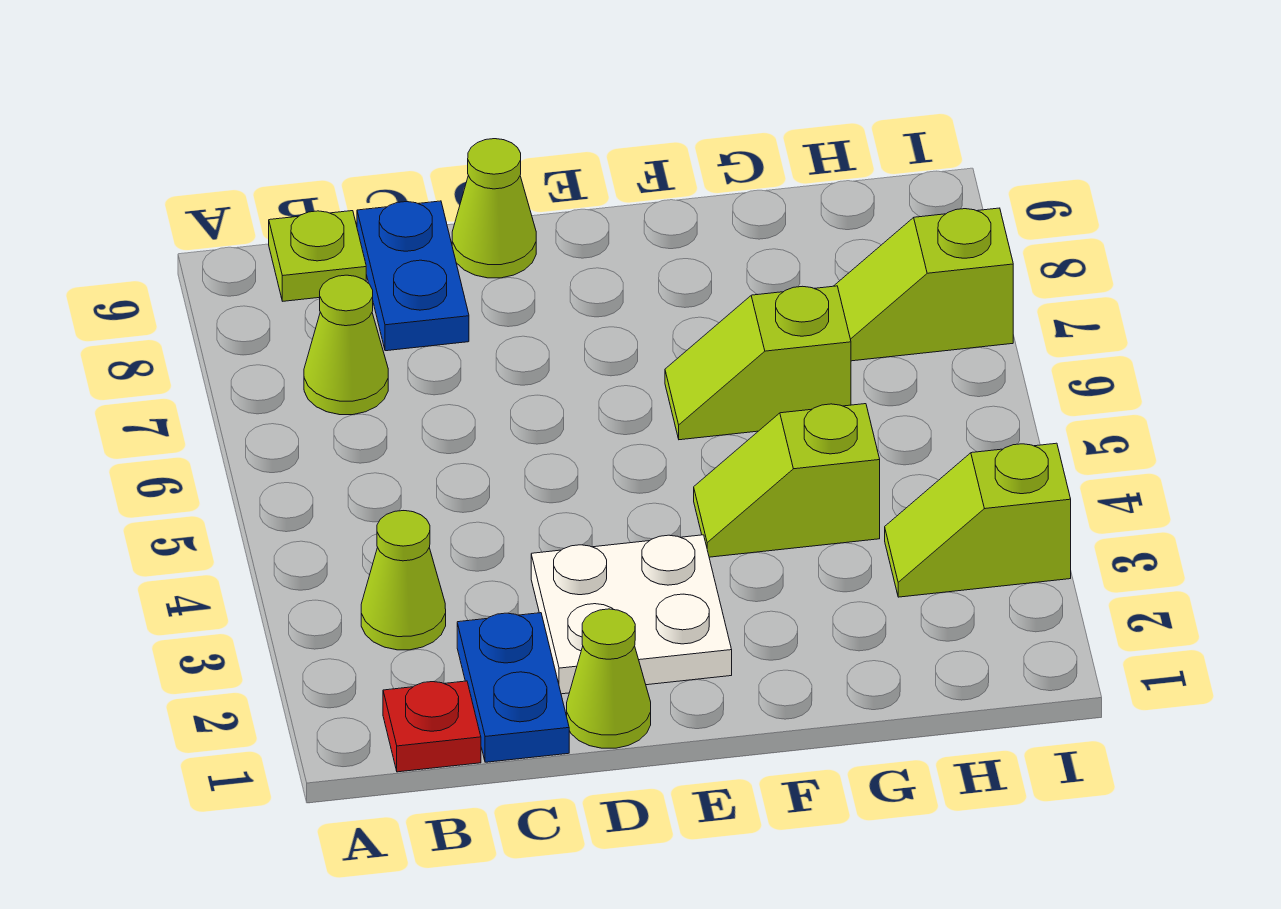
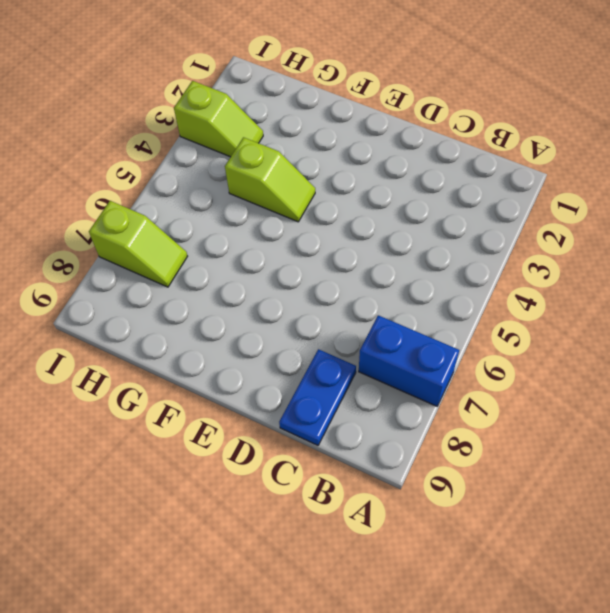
blue 1x2 brick [359,315,459,406] -> lime 1x1 cone [304,275,388,415]
none -> red 1x1 plate [383,681,481,772]
none -> lime 1x1 cone [361,511,446,650]
none -> lime 1x1 plate [269,211,366,301]

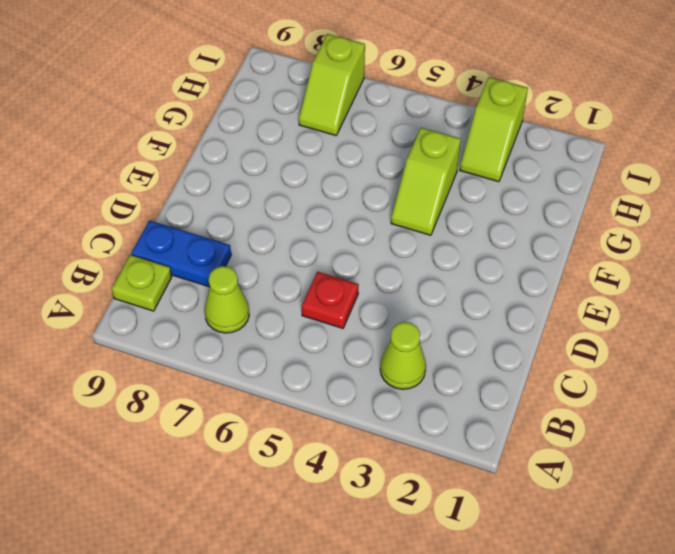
red 1x1 plate [302,272,359,328] -> red 1x1 plate moved to [383,681,481,772]
none -> blue 1x2 plate [457,613,569,762]
none -> lime 1x1 cone [567,609,651,748]
none -> white 2x2 plate [531,535,732,694]

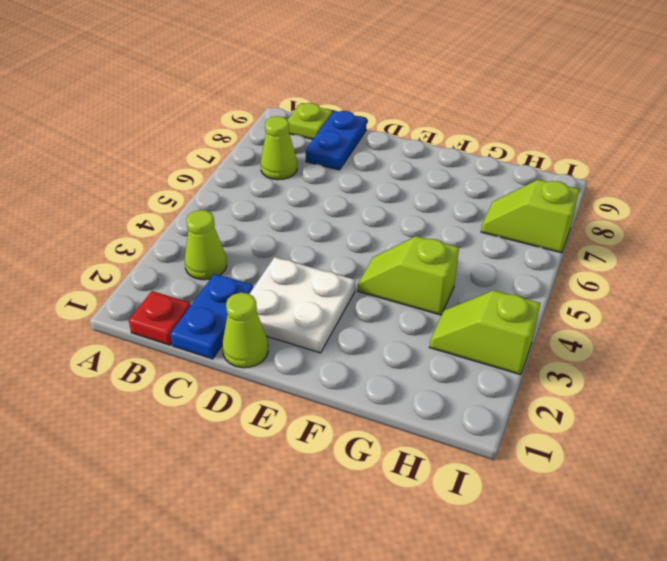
none -> lime 1x1 cone [452,139,536,278]
none -> lime 1x2 slope [665,286,851,440]

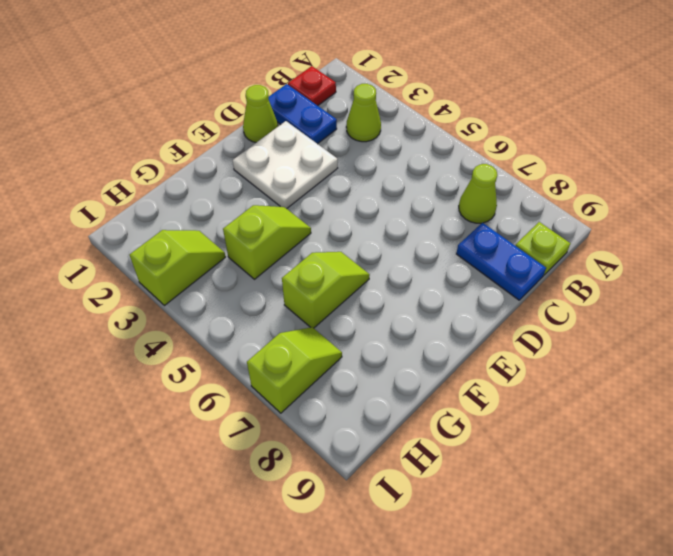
none -> lime 1x1 cone [452,139,536,278]

